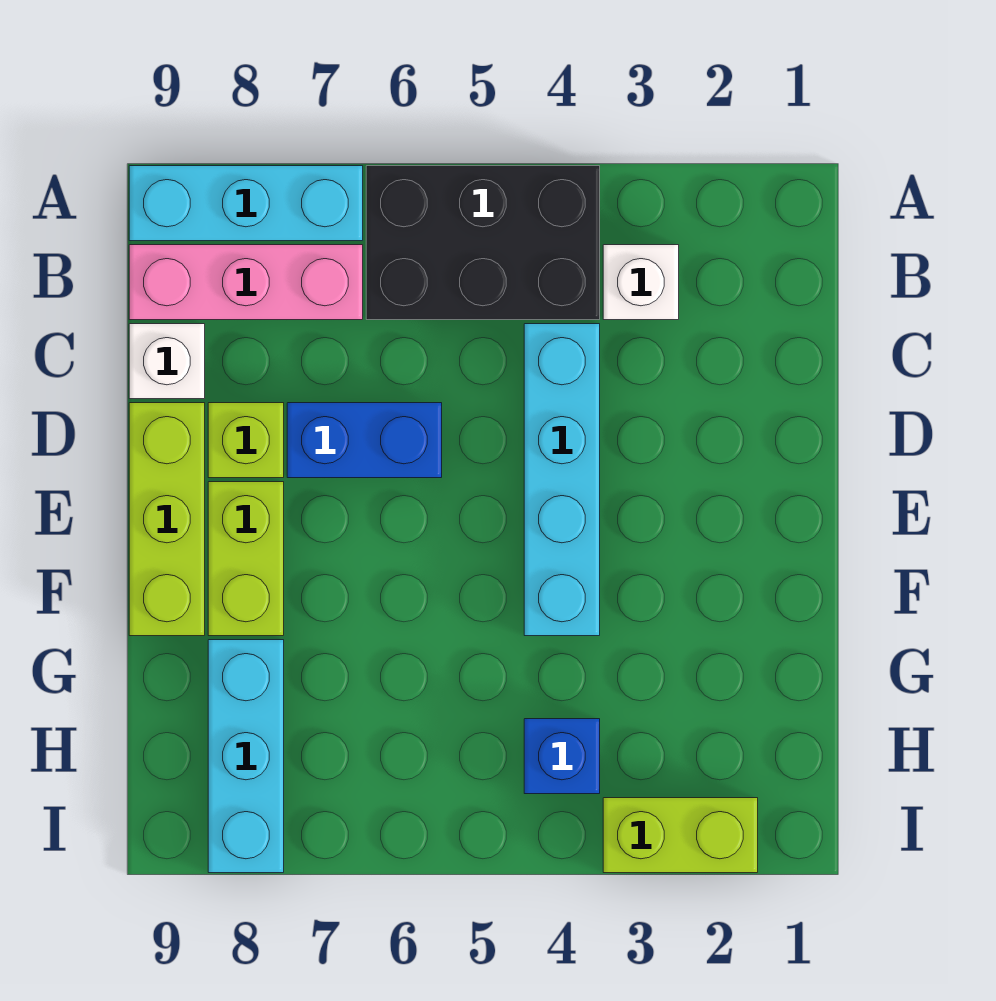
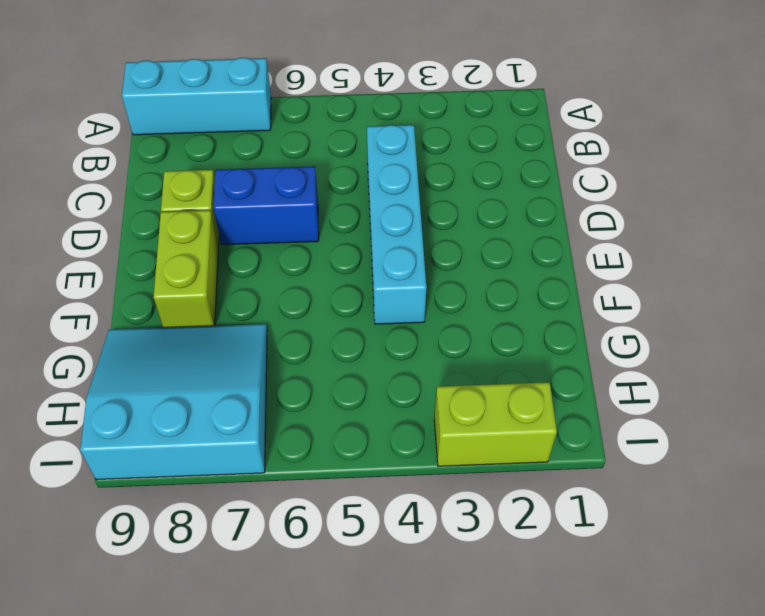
cyan 3x3 slope [80,324,267,480] -> cyan 1x3 brick [208,640,284,873]
none -> black 2x3 brick [366,166,600,320]
none -> white 1x1 brick [603,245,679,320]
none -> pink 1x3 brick [129,245,363,320]

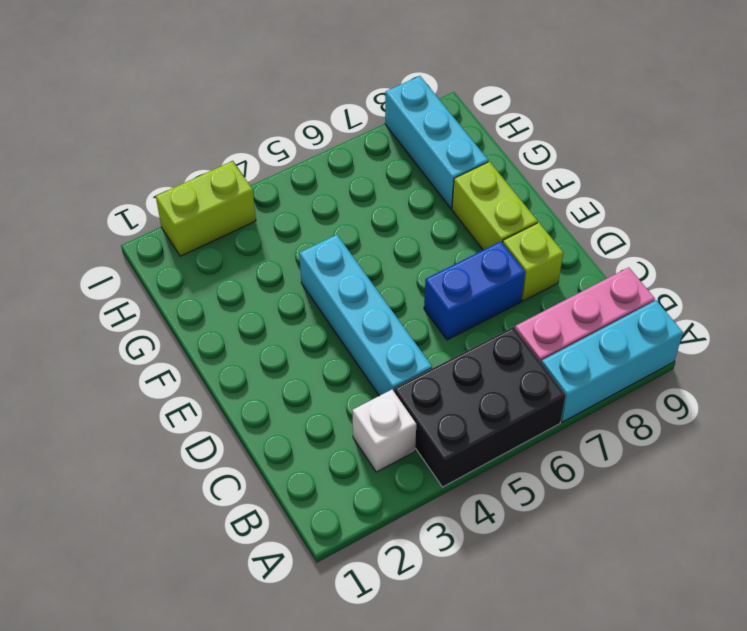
none -> white 1x1 brick [129,324,205,399]
none -> lime 1x3 brick [129,403,205,636]
none -> blue 1x1 brick [524,719,600,794]

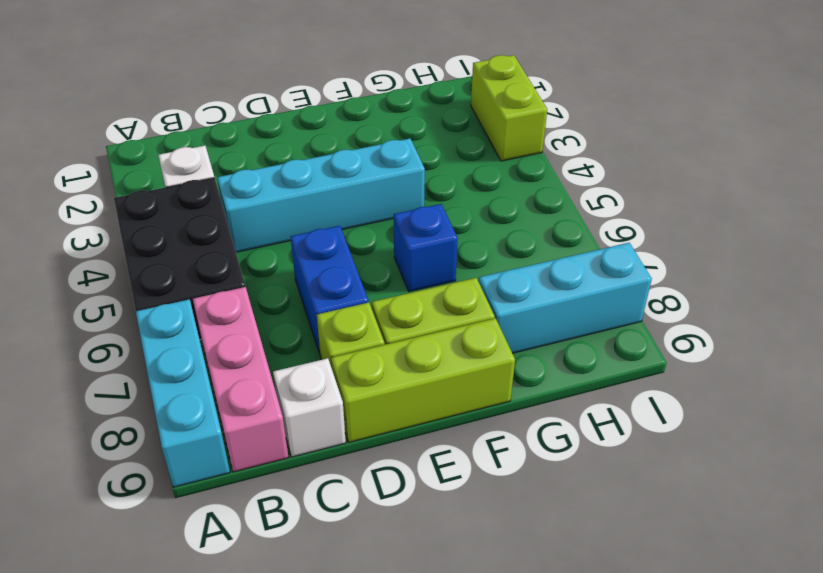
blue 1x1 brick [394,204,458,292] -> blue 1x1 brick moved to [524,719,600,794]

